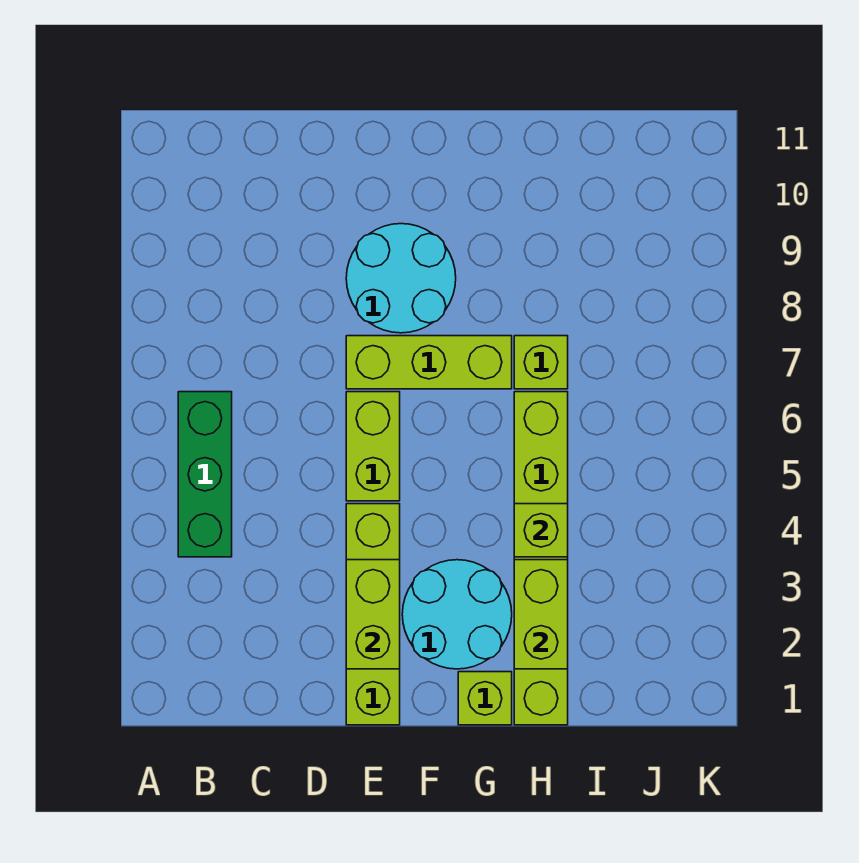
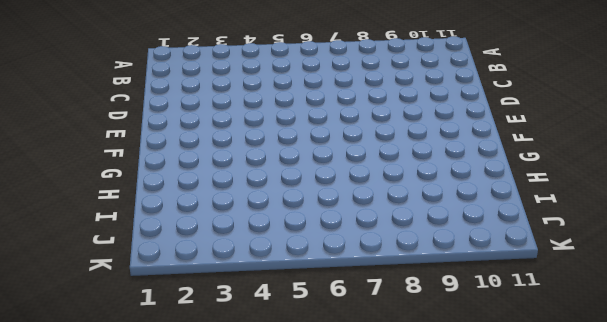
none -> green 1x3 brick [178,392,232,557]
none -> lime 1x4 brick [346,504,400,725]
none -> lime 1x2 brick [346,392,400,501]

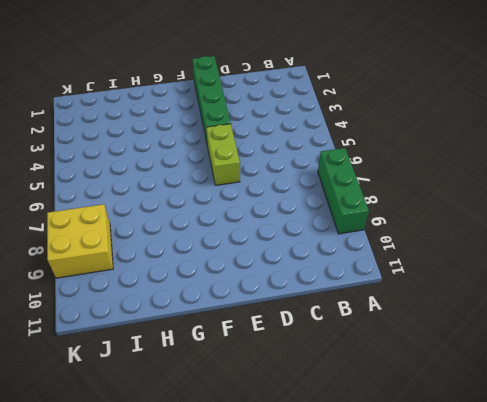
green 1x3 brick [318,148,369,234] -> green 1x3 brick moved to [178,392,232,557]
green 1x4 brick [192,56,231,145] -> lime 1x4 brick [346,504,400,725]
yellow 2x2 brick [47,204,113,278] -> none
none -> lime 1x3 brick [346,336,512,389]
none -> cyan 2x2 round brick [346,224,456,333]
none -> cyan 2x2 round brick [402,560,512,669]

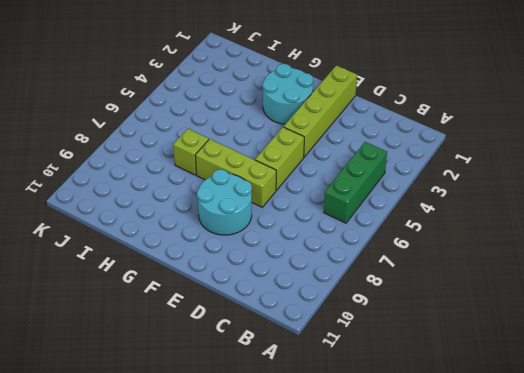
none -> lime 1x1 brick [458,672,512,725]
none -> lime 1x6 brick [514,392,568,725]
none -> lime 1x2 brick [346,560,400,669]

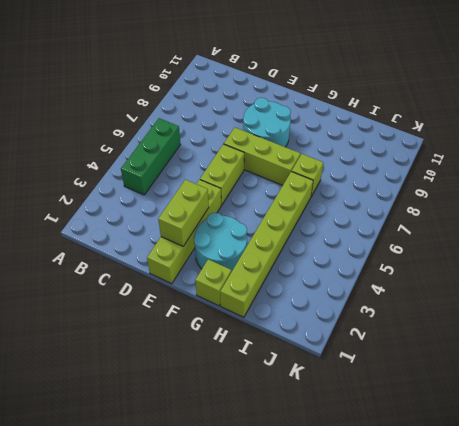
none -> lime 1x2 brick [514,560,568,669]
none -> lime 1x1 brick [514,504,568,557]

